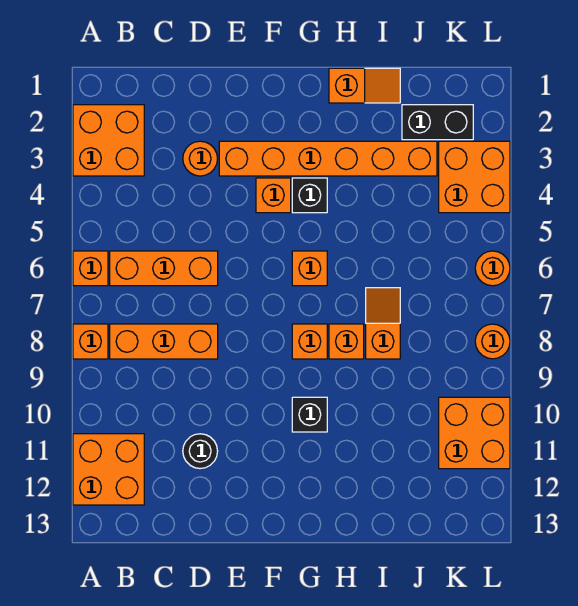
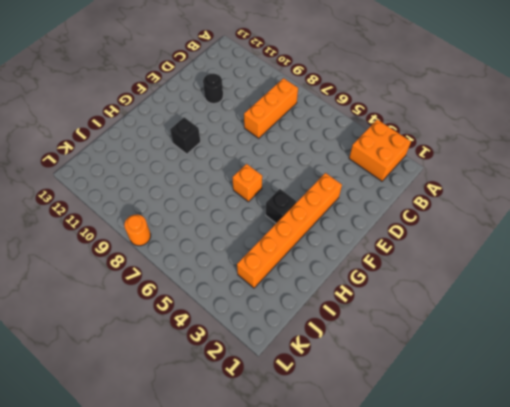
none -> orange 1x1 brick [73,251,108,286]
none -> orange 1x1 brick [73,324,108,359]
none -> orange 2x2 brick [73,434,144,505]

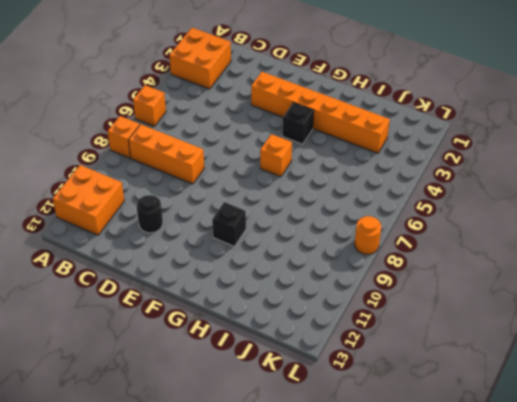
none -> orange 1x3 brick [110,251,218,286]
none -> orange 1x1 round brick [183,141,218,176]
none -> orange 1x1 brick [256,178,291,213]

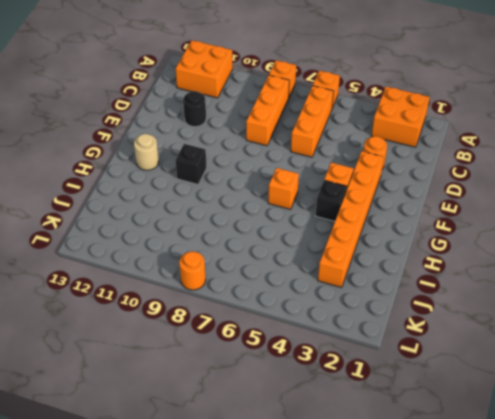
tan 1x1 round brick [134,134,159,170] -> none
none -> orange 1x1 brick [292,324,327,359]
none -> orange 1x2 slope [329,68,400,103]
none -> orange 1x1 brick [329,324,364,359]

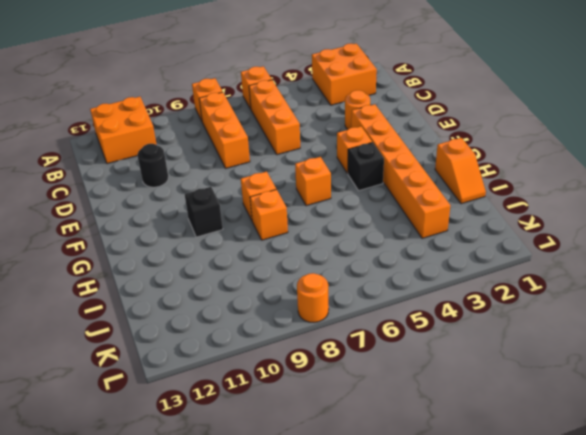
none -> orange 1x2 slope [366,288,400,359]
none -> black 1x2 brick [402,105,473,140]
none -> orange 2x2 brick [439,141,510,213]

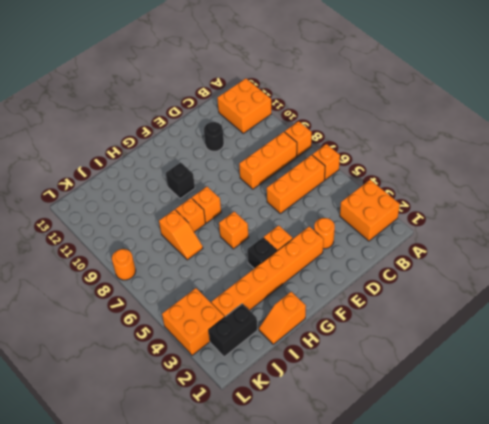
none -> orange 2x2 brick [439,397,510,469]
none -> orange 1x1 round brick [475,251,510,286]

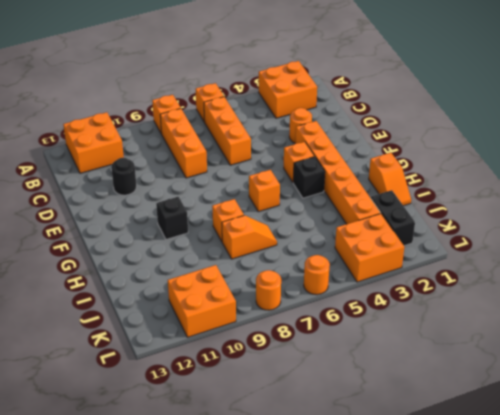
none -> orange 1x1 brick [292,324,327,359]

